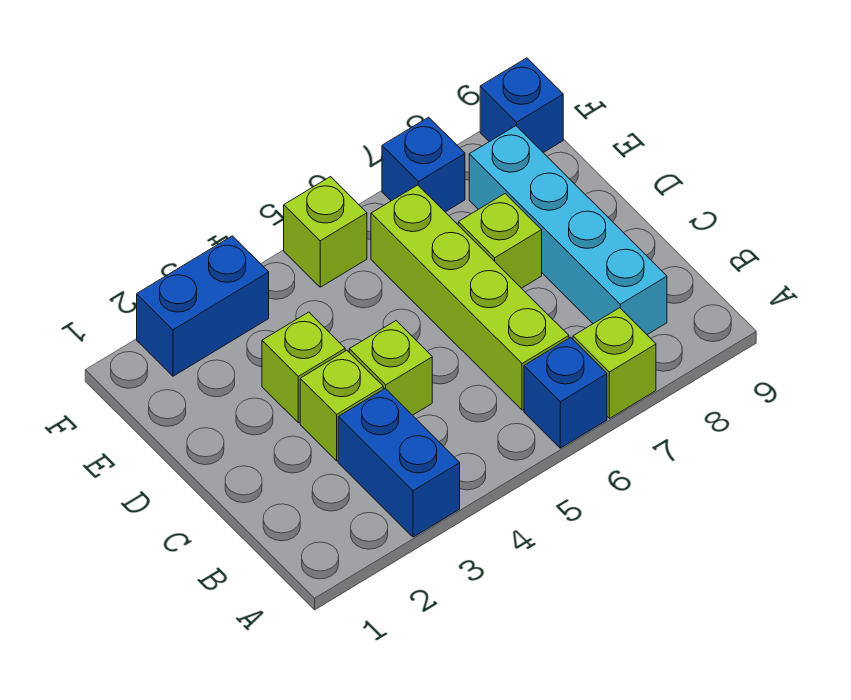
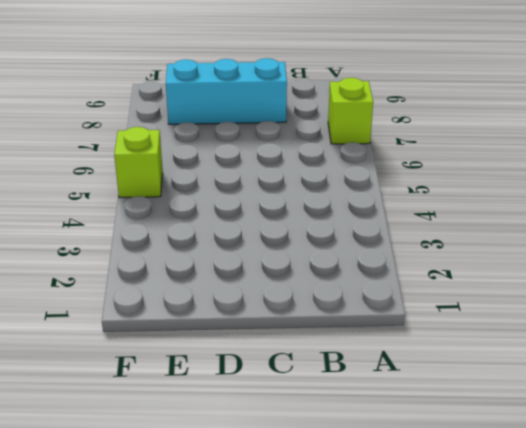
cyan 1x3 brick [166,58,287,124] -> cyan 1x4 brick [469,126,667,335]
none -> blue 1x2 brick [338,388,460,537]
none -> blue 1x1 brick [524,337,607,448]
none -> lime 1x4 brick [371,185,569,410]

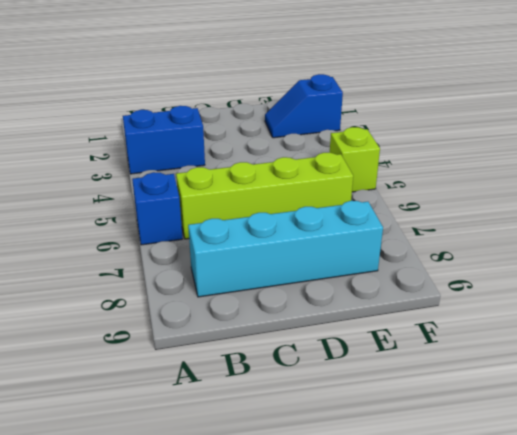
blue 1x2 slope [265,74,343,138] -> blue 1x2 brick [137,236,269,376]
none -> lime 1x1 brick [573,308,656,419]
none -> lime 1x1 brick [300,350,383,461]
none -> lime 1x1 brick [349,321,432,415]

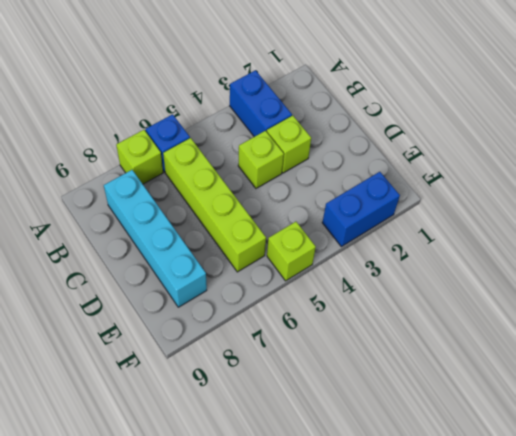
none -> lime 1x1 brick [262,312,345,423]
none -> lime 1x1 brick [458,194,542,288]
none -> blue 1x1 brick [382,117,465,212]

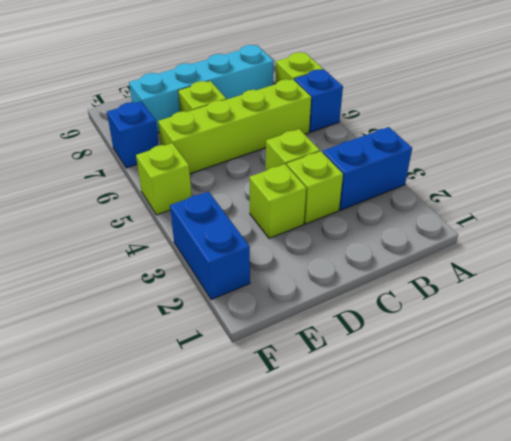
none -> blue 1x1 brick [480,58,563,153]

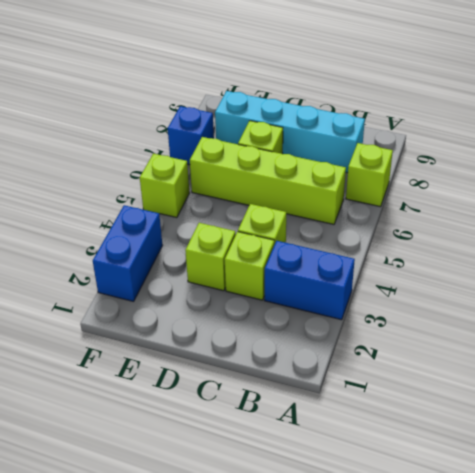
none -> blue 1x1 brick [524,337,607,448]
none -> blue 1x1 brick [480,58,563,153]

